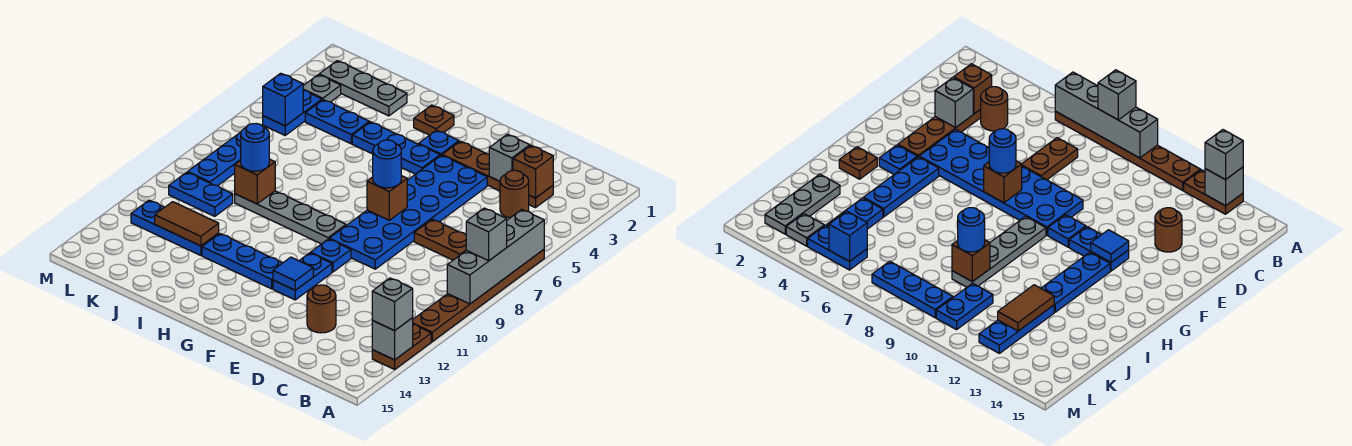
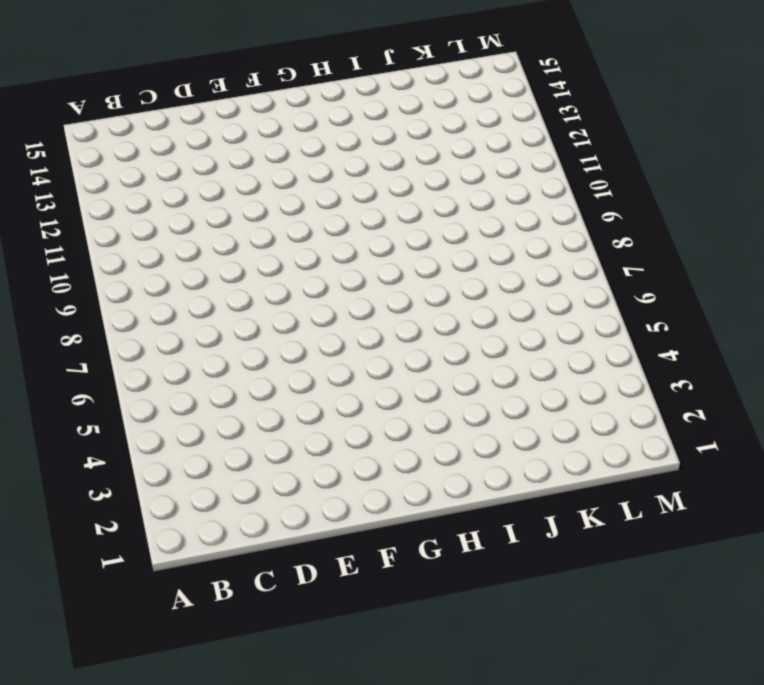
none -> brown 1x6 plate [413,250,544,341]
none -> brown 1x2 plate [372,324,431,369]
none -> brown 1x4 plate [442,141,553,208]
none -> brown 1x1 round brick [500,170,529,218]

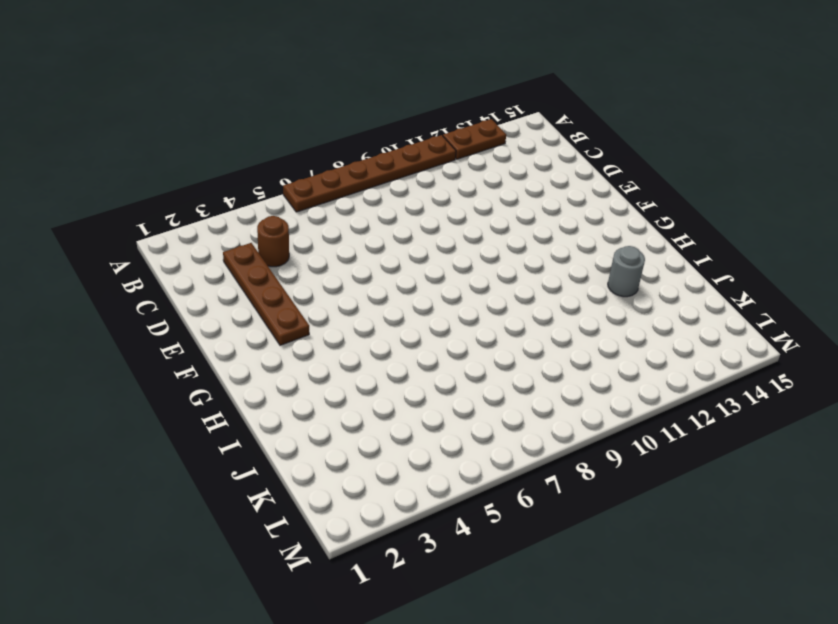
grey 1x1 round brick [608,246,645,297] -> none
none -> brown 1x2 plate [414,219,466,260]
none -> brown 1x1 round brick [307,285,336,333]
none -> blue 2x6 plate [329,155,487,269]
none -> blue 1x1 plate [310,239,351,272]

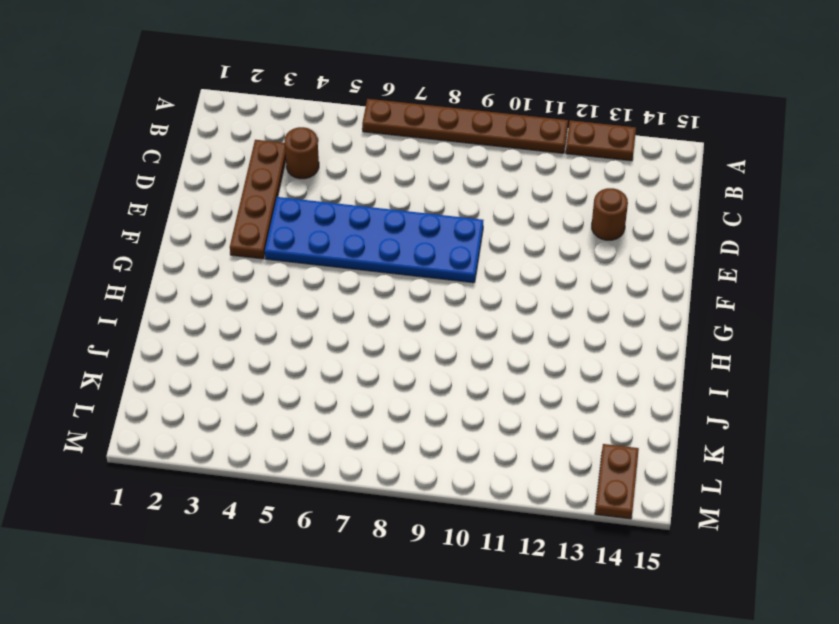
brown 1x2 plate [595,444,639,519] -> brown 1x2 plate moved to [414,219,466,260]
none -> blue 1x1 plate [310,239,351,272]
none -> blue 1x2 plate [273,253,332,300]
none -> blue 1x1 plate [419,130,459,156]
none -> blue 1x3 plate [352,122,440,174]

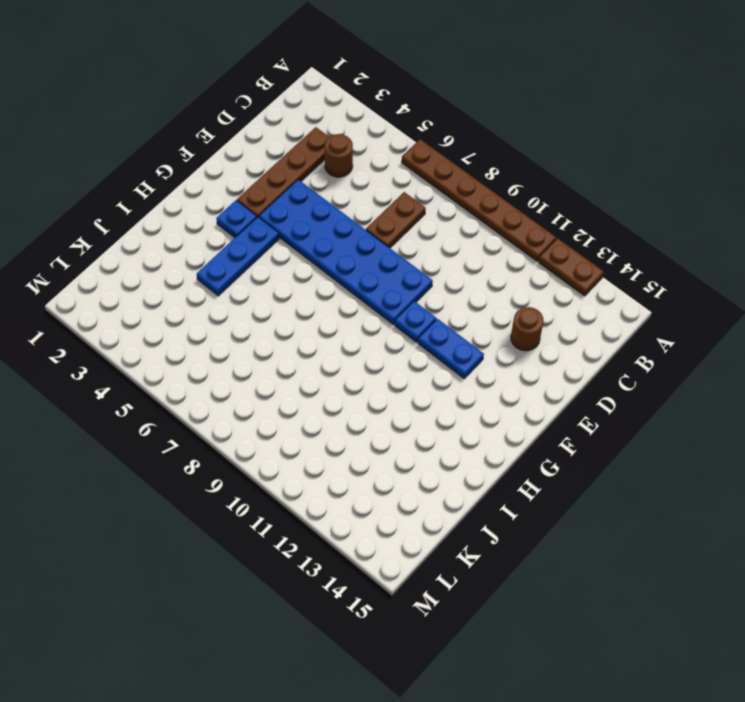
none -> grey 1x4 plate [235,191,346,244]
none -> blue 1x3 plate [202,234,282,289]
none -> brown 1x1 plate [414,105,454,135]
none -> grey 1x3 plate [319,61,407,116]

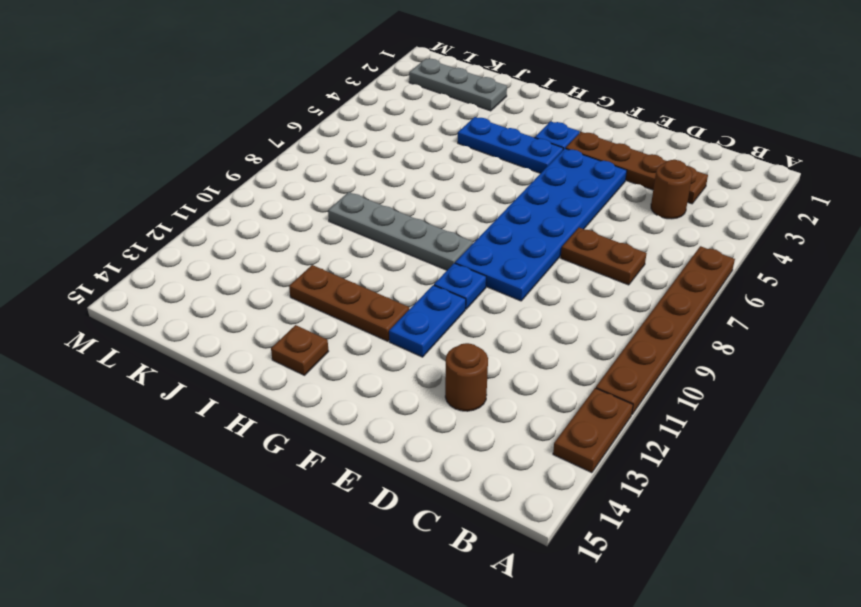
brown 1x3 plate [289,265,409,341] -> blue 1x3 plate [202,234,282,289]
brown 1x1 plate [271,325,329,375] -> brown 1x1 plate moved to [414,105,454,135]
none -> blue 1x2 plate [305,100,369,144]
none -> blue 1x3 plate [131,200,219,256]
none -> blue 1x2 plate [169,172,233,216]
none -> grey 1x1 plate [303,75,341,102]

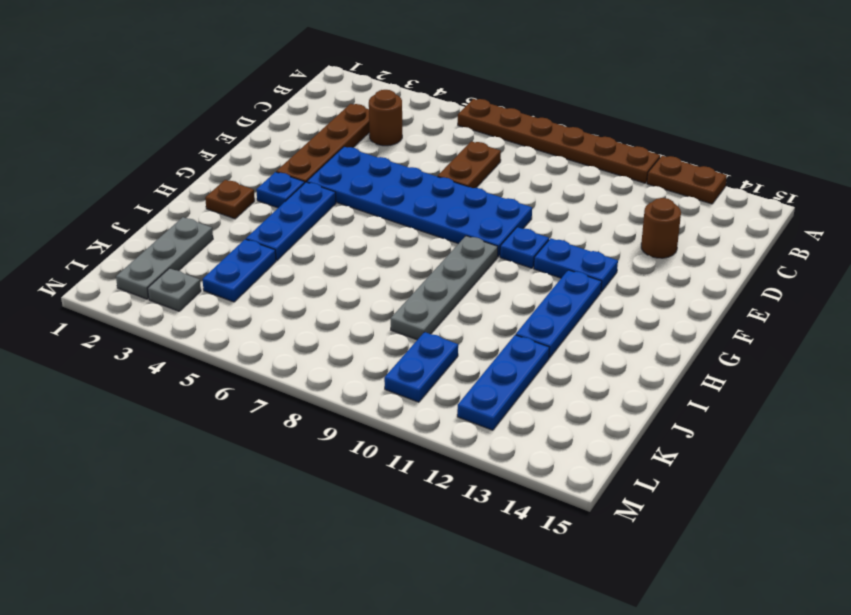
none -> blue 1x2 plate [263,90,322,135]
none -> blue 1x3 plate [188,132,241,186]
none -> grey 1x4 brick [447,210,544,304]
none -> grey 1x1 brick [372,318,413,360]

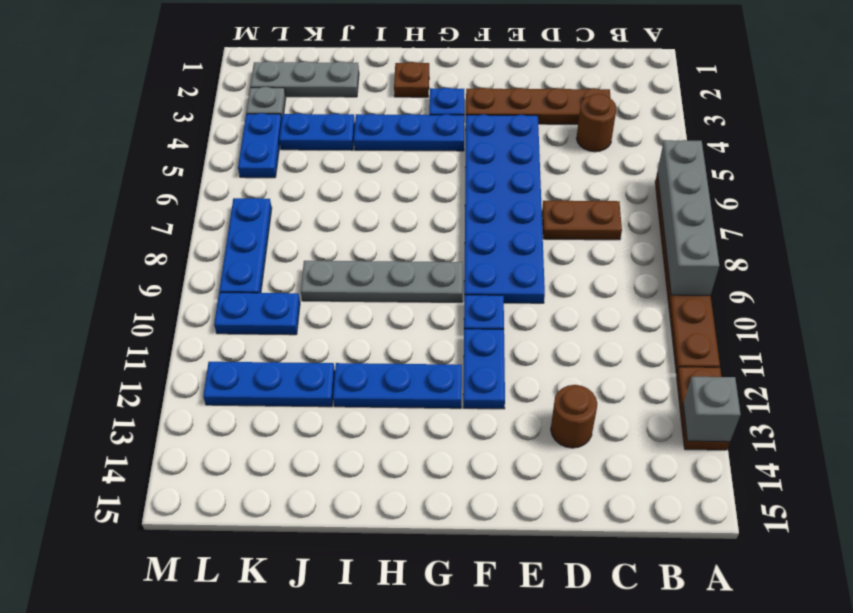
none -> brown 1x1 brick [513,146,553,198]
none -> grey 1x1 brick [489,134,530,181]
none -> brown 1x1 brick [367,176,407,220]
none -> blue 1x1 tile [273,257,313,290]

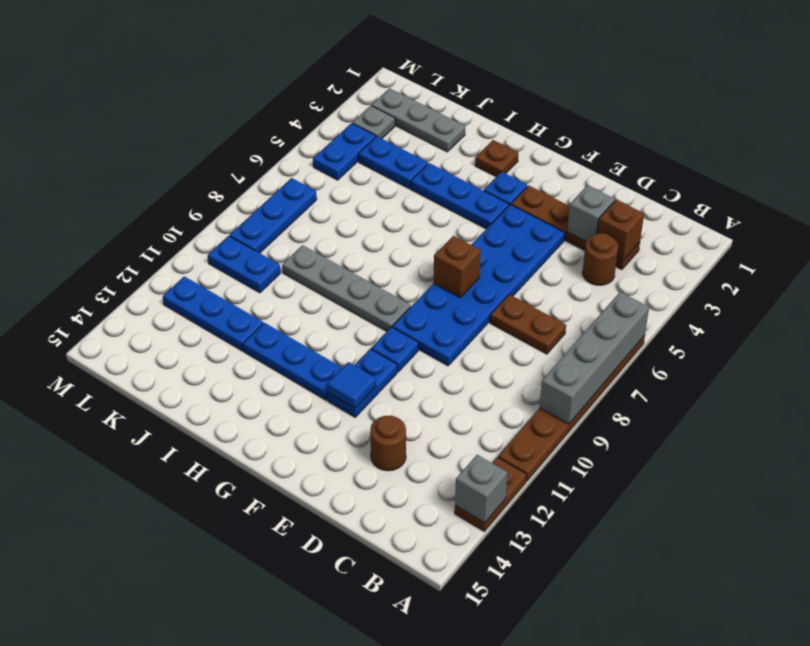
none -> brown 1x1 brick [235,159,275,204]
none -> brown 1x2 tile [155,202,219,246]
none -> blue 1x1 brick [263,73,303,126]
none -> grey 1x1 brick [466,208,507,261]

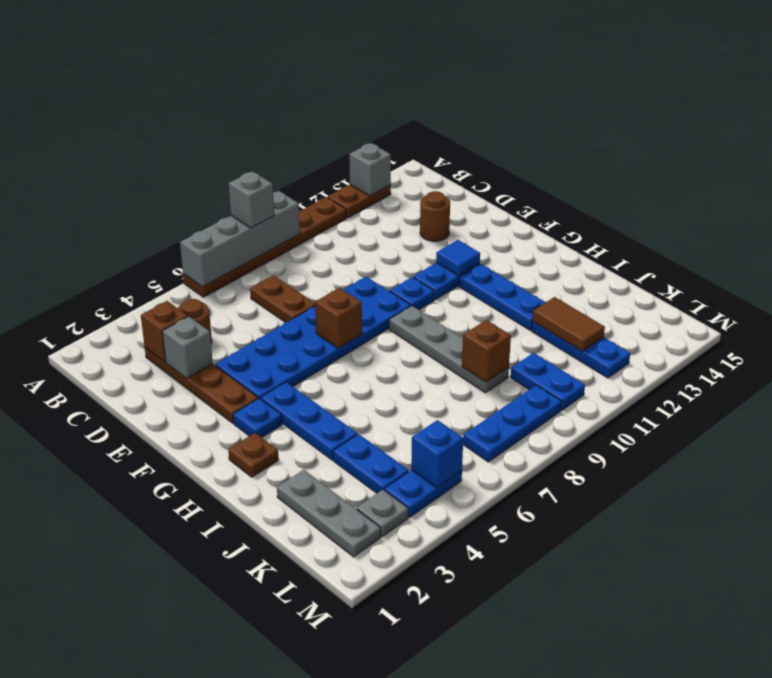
none -> grey 1x1 brick [372,278,413,331]
none -> blue 1x1 round brick [373,140,401,188]
none -> blue 1x1 round brick [241,123,269,171]

